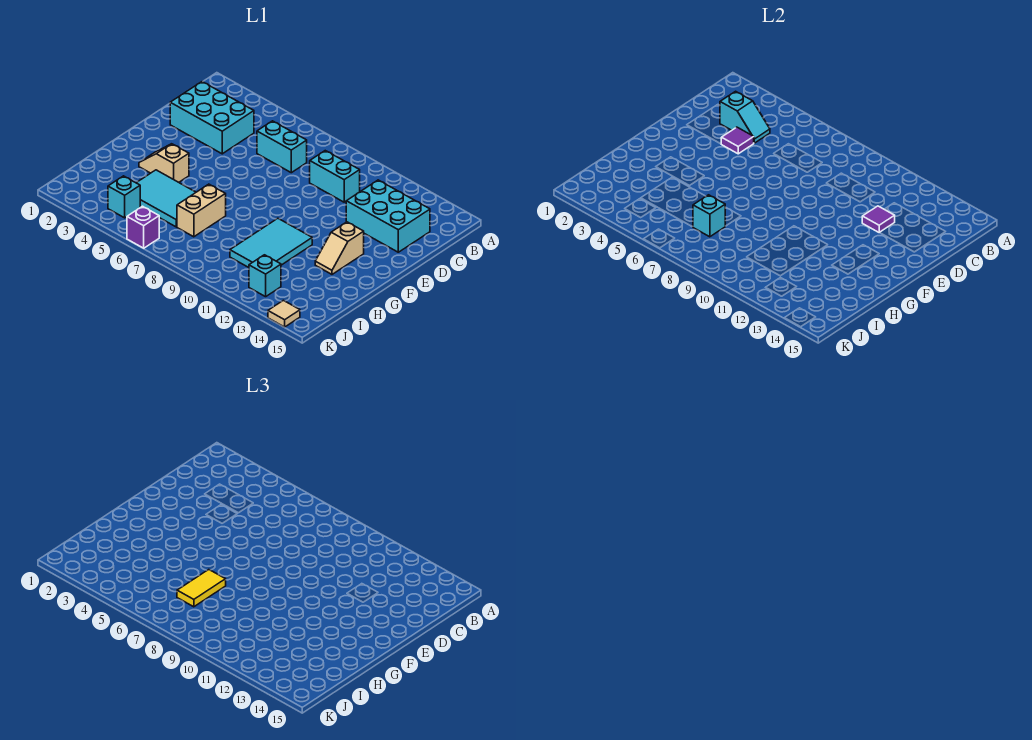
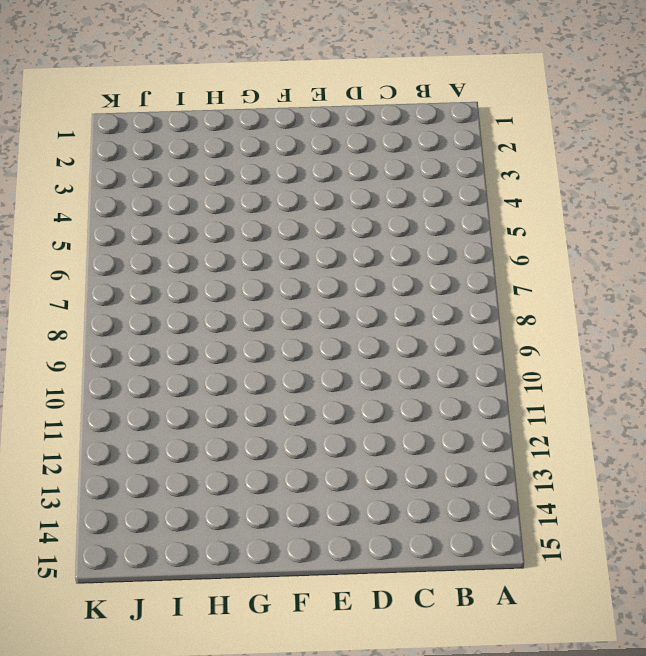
none -> cyan 2x3 brick [170,82,254,154]
none -> cyan 1x2 brick [257,121,307,173]
none -> cyan 1x2 brick [310,151,360,202]

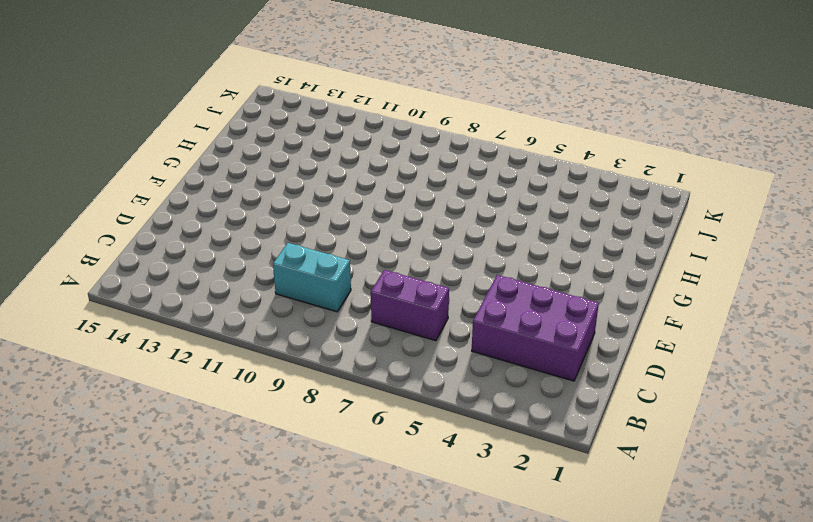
purple 2x3 brick [472,275,599,381] -> cyan 2x3 brick [170,82,254,154]
purple 1x2 brick [371,270,449,341] -> cyan 1x2 brick [257,121,307,173]
none -> cyan 2x3 brick [346,180,430,252]
none -> tan 1x2 slope [315,222,364,274]
none -> tan 1x2 slope [139,144,189,182]

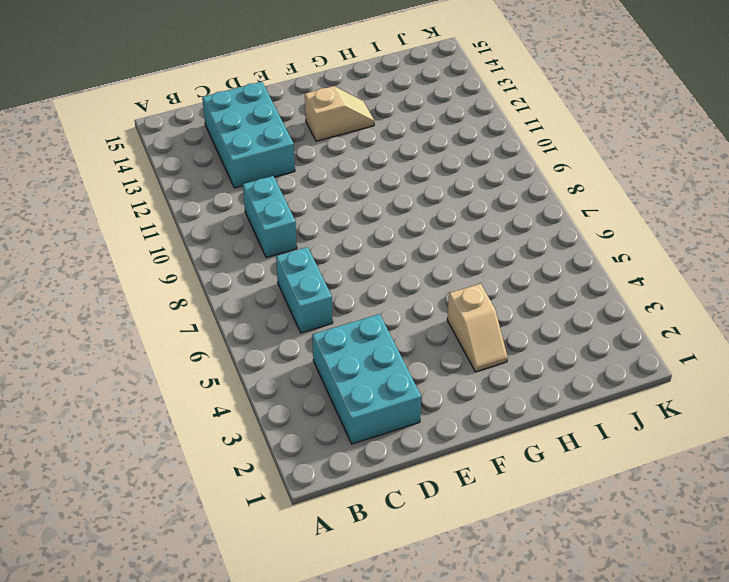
none -> cyan 2x3 tile [230,218,312,267]
none -> cyan 2x3 tile [137,170,196,227]
none -> tan 1x2 brick [177,184,226,237]

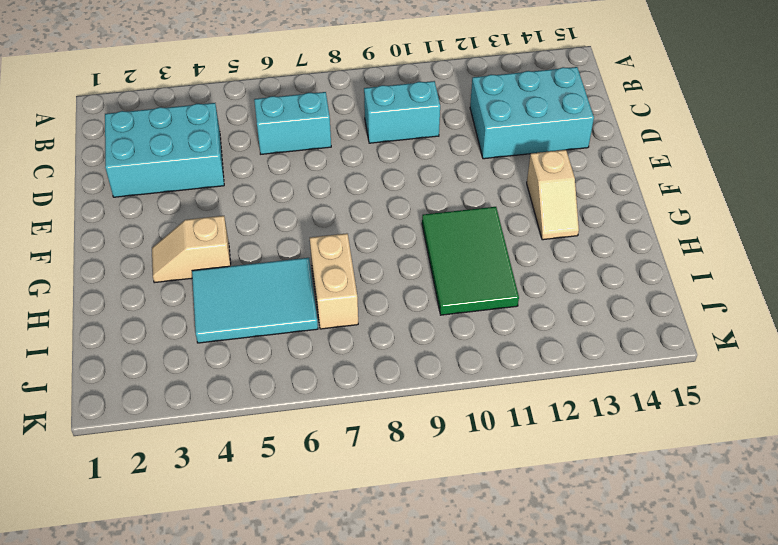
green 2x3 tile [422,207,519,315] -> cyan 2x3 tile [230,218,312,267]
none -> cyan 1x1 brick [108,176,140,218]
none -> cyan 1x1 brick [249,255,281,297]
none -> purple 1x1 brick [127,206,159,248]

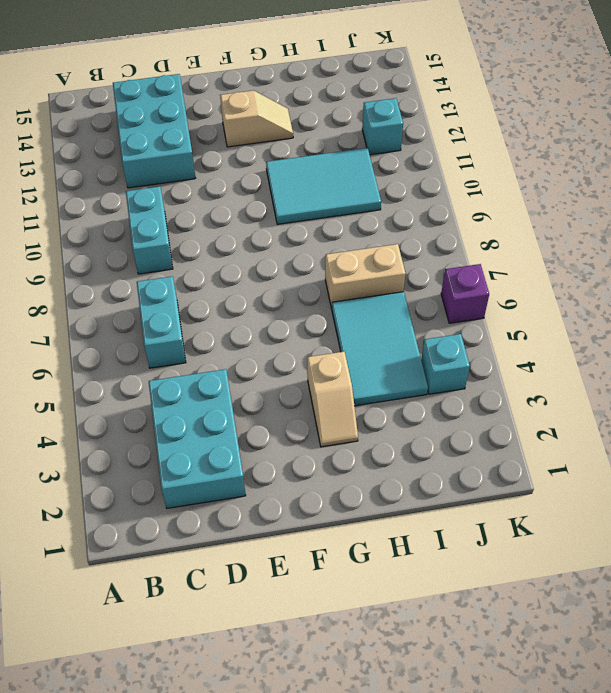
none -> tan 1x1 tile [268,300,300,327]
none -> cyan 1x2 slope [720,91,770,143]
none -> purple 1x1 tile [721,127,754,154]

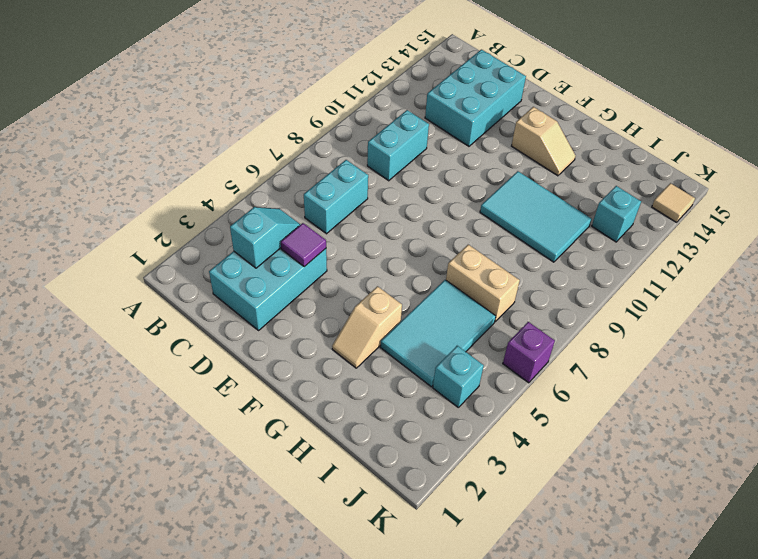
none -> purple 1x1 tile [862,206,895,232]
none -> cyan 1x1 brick [693,195,725,237]
none -> yellow 1x2 tile [177,570,226,607]

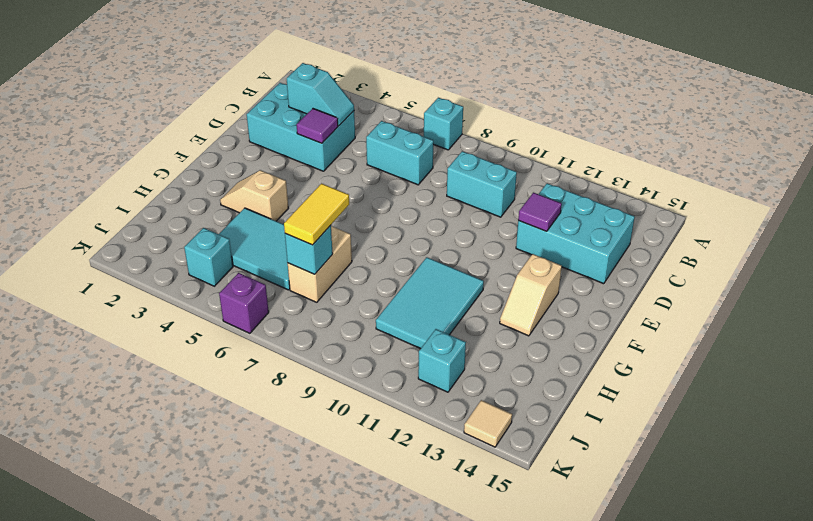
cyan 1x1 brick [424,98,463,150] -> none

